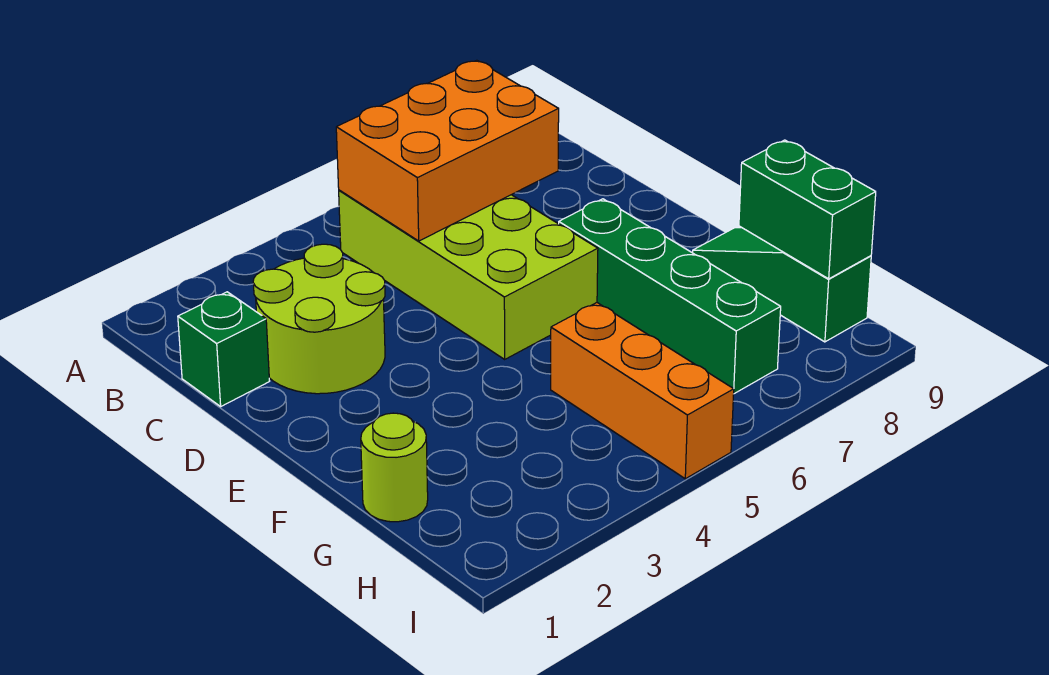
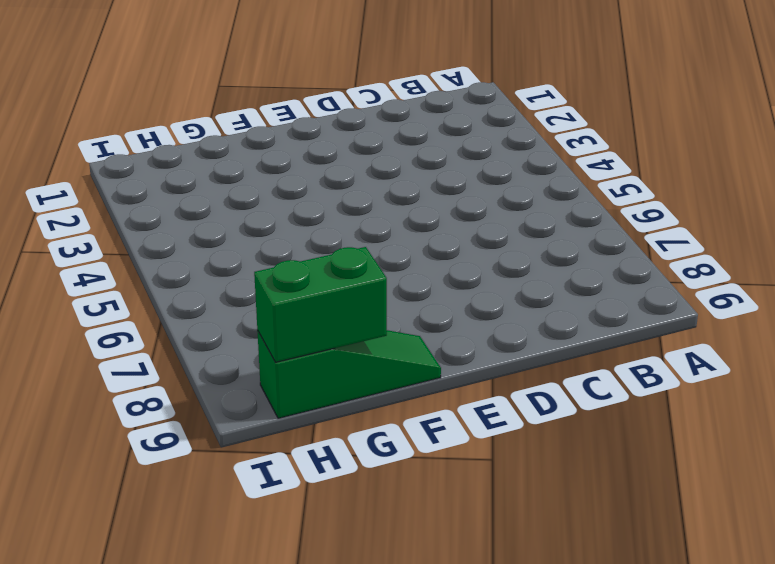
none -> lime 2x4 brick [339,190,598,359]
none -> green 1x1 brick [178,292,269,406]

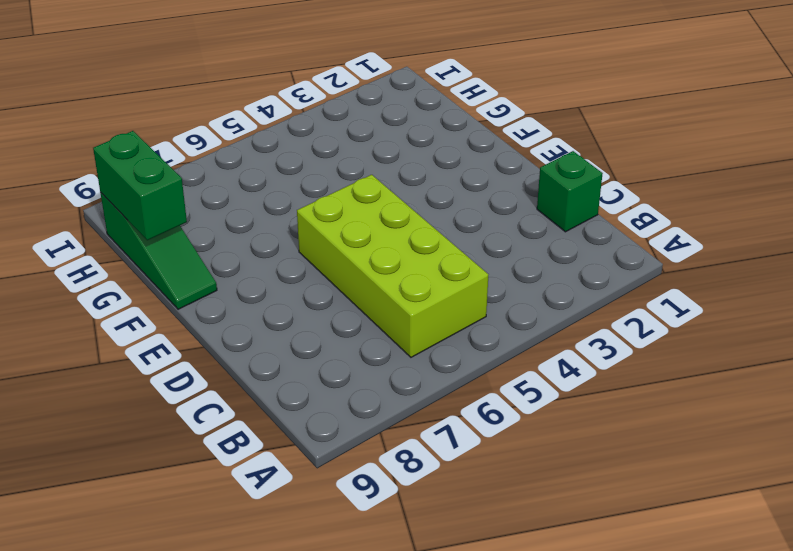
none -> lime 2x2 round brick [253,244,385,394]
none -> green 1x4 brick [559,199,781,394]

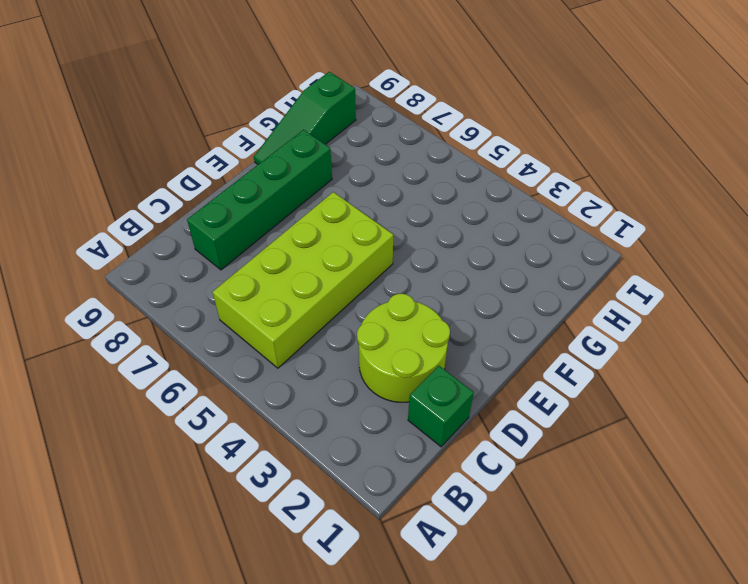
green 1x4 brick [187,130,332,270] -> green 1x4 brick moved to [559,199,781,394]
none -> lime 1x1 round brick [361,413,428,522]
none -> orange 1x3 brick [551,303,734,479]

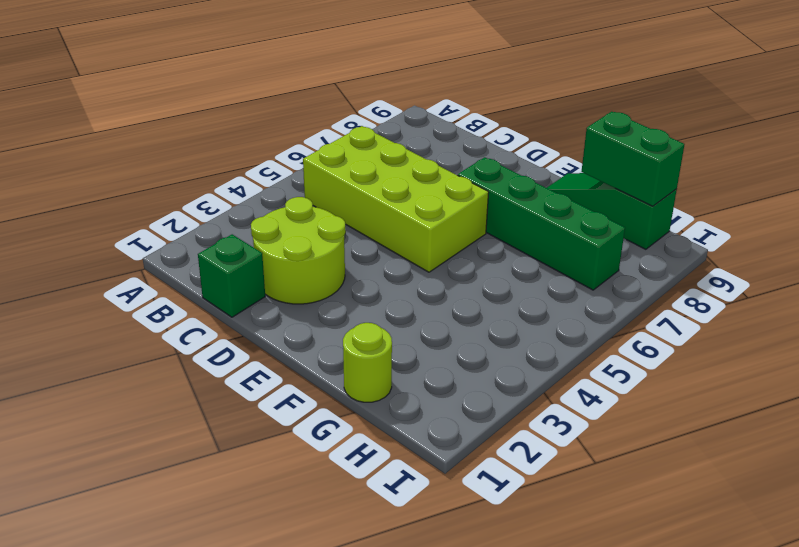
none -> orange 1x3 brick [551,303,734,479]
none -> orange 2x3 brick [336,60,559,241]

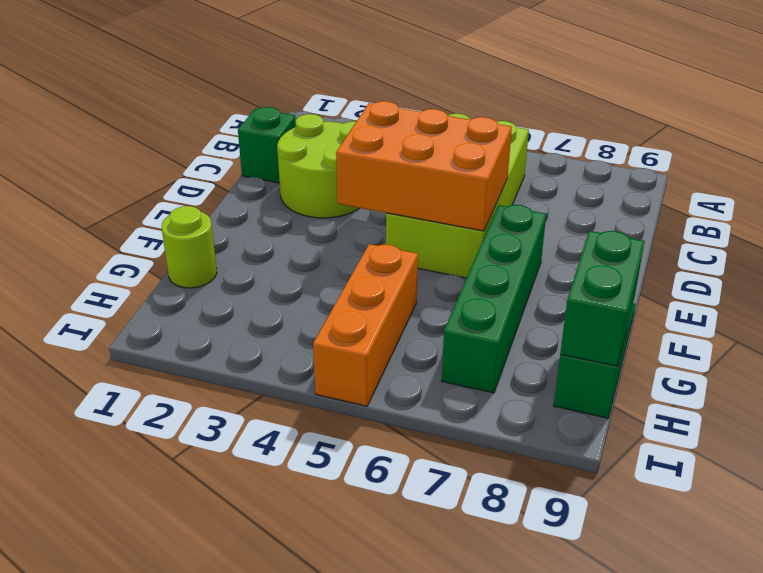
orange 2x3 brick [336,101,512,231] -> orange 2x3 brick moved to [336,60,559,241]

